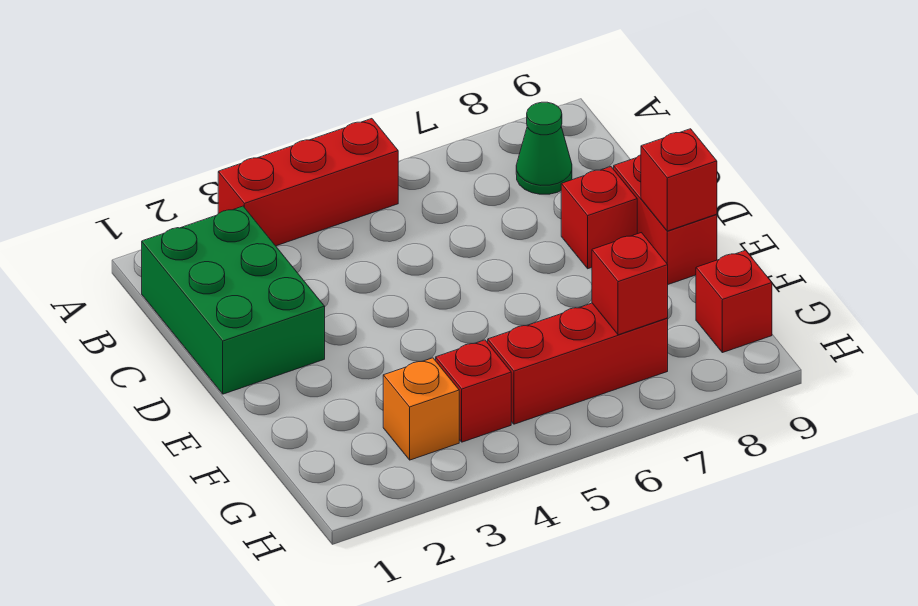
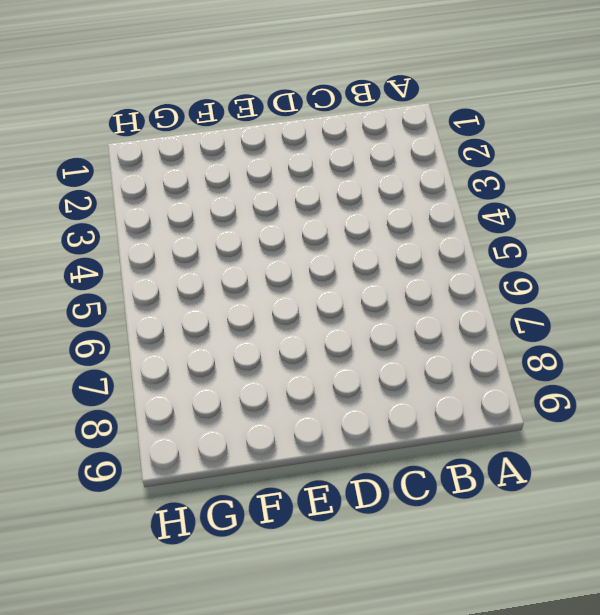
none -> red 1x3 brick [218,119,398,246]
none -> green 2x3 brick [142,206,325,394]

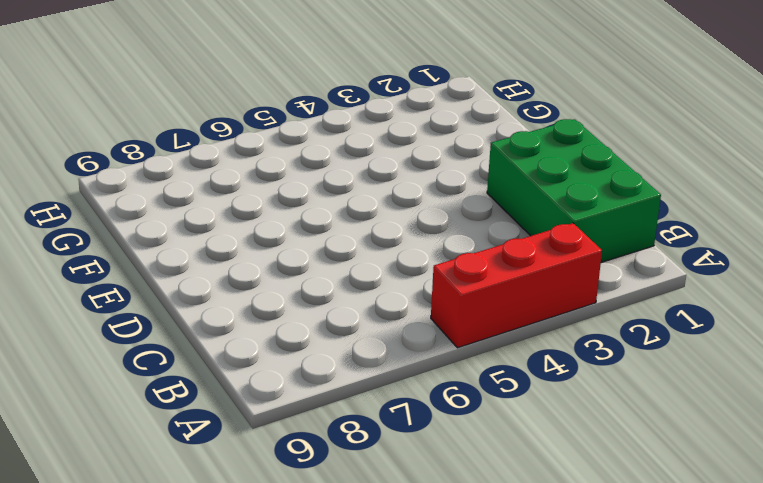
none -> green 1x1 cone [516,102,572,194]
none -> red 1x1 brick [561,167,637,269]

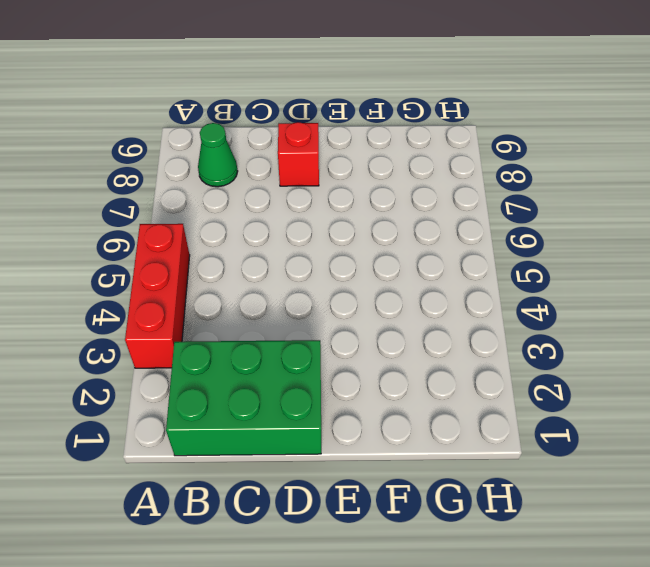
none -> red 1x2 brick [614,155,717,284]
none -> orange 1x1 brick [383,358,459,460]

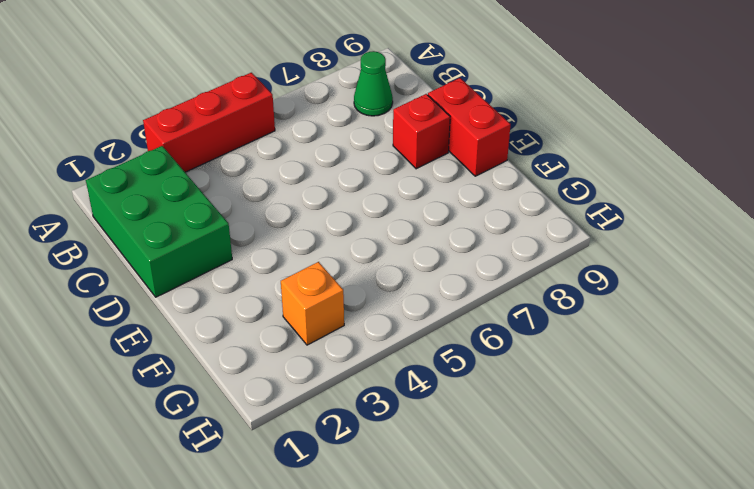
none -> red 1x1 brick [436,340,511,442]
none -> red 1x3 brick [488,303,668,424]

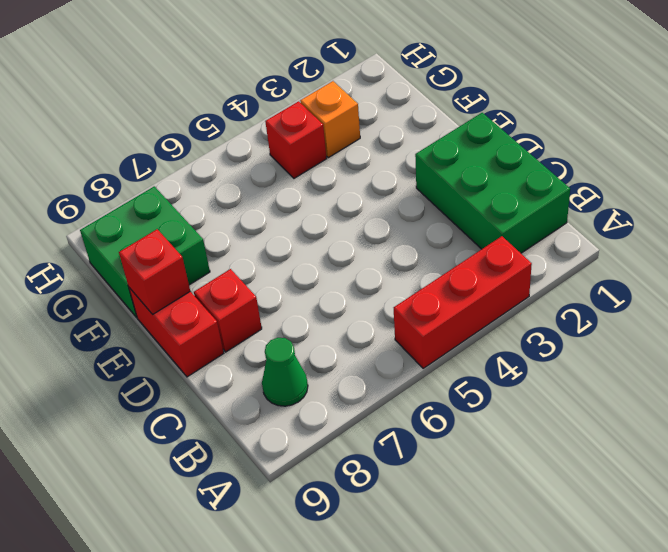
green 2x2 brick [80,186,210,317] -> red 1x1 brick [696,250,772,353]
none -> red 1x3 brick [488,303,668,424]
none -> red 1x1 brick [592,233,668,335]

